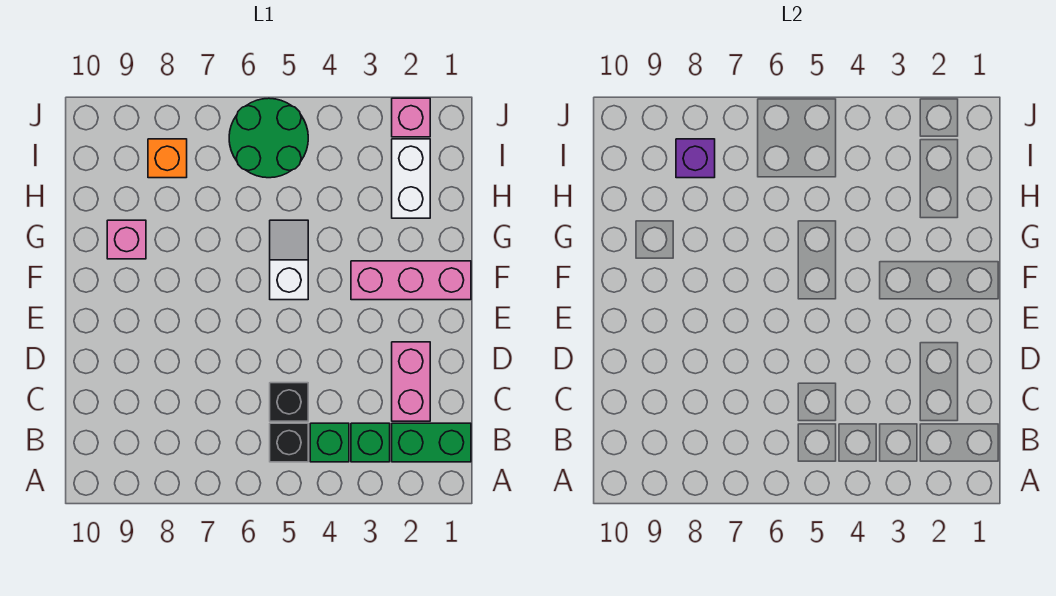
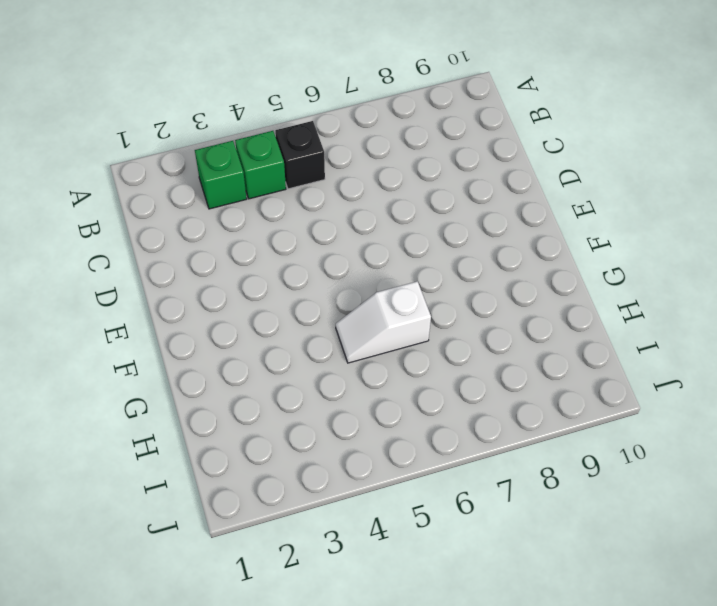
white 1x2 slope [336,281,431,363] -> white 1x2 slope turned to [270,220,308,300]
none -> green 1x2 brick [392,423,471,462]
none -> pink 1x2 brick [392,342,430,421]
none -> black 1x1 brick [270,383,308,421]

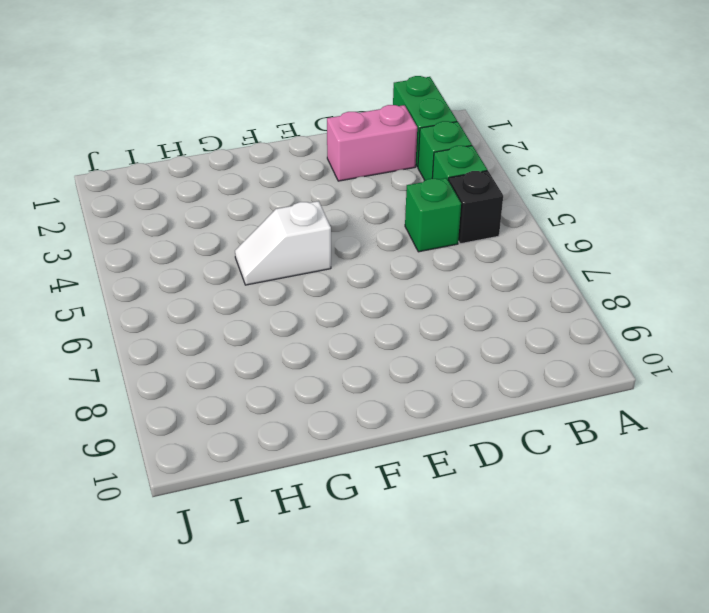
green 1x1 brick [405,178,461,252] -> black 1x1 brick [270,383,308,421]
none -> pink 1x3 brick [351,261,471,300]
none -> pink 1x1 brick [107,220,146,259]
none -> white 1x2 brick [392,139,430,218]

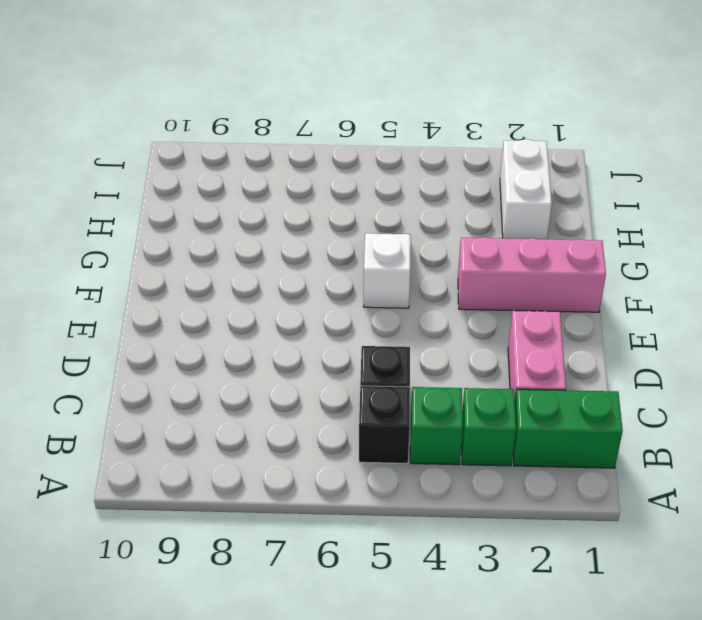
none -> pink 1x1 brick [107,220,146,259]
none -> green 2x2 round brick [229,98,308,178]
none -> orange 1x1 brick [148,139,187,178]

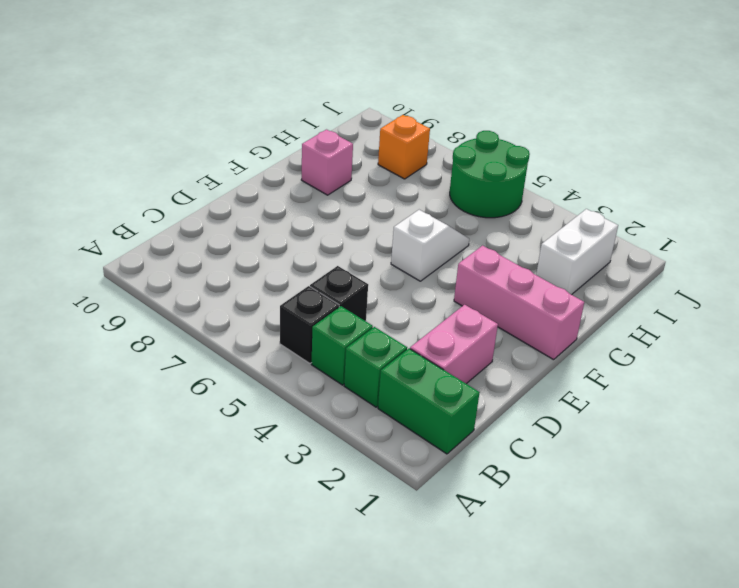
none -> pink 1x1 brick [392,98,430,137]
none -> purple 1x1 brick [676,139,715,178]

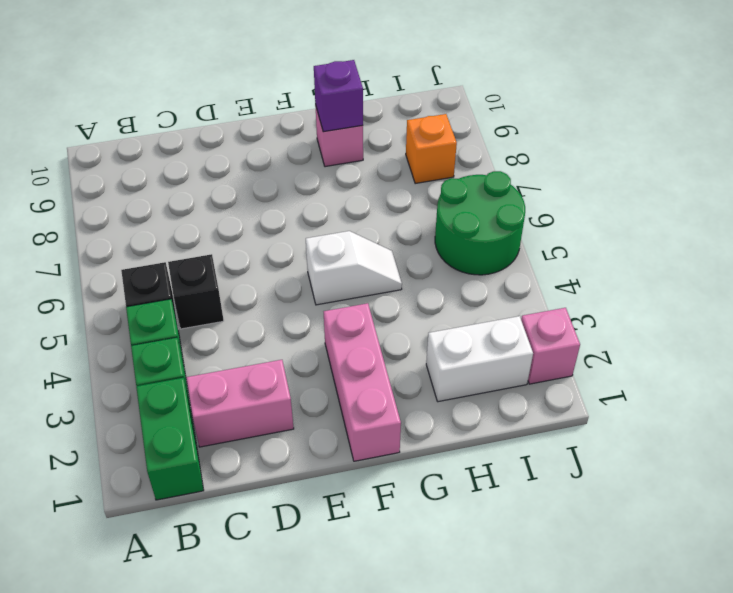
purple 1x1 brick [314,60,363,132] -> purple 1x1 brick moved to [676,139,715,178]

